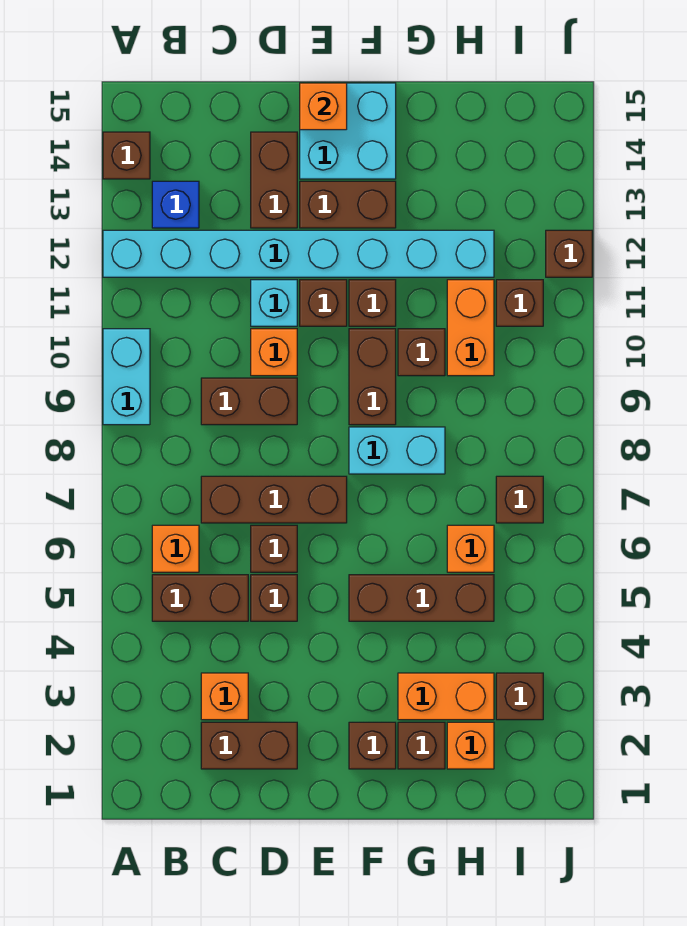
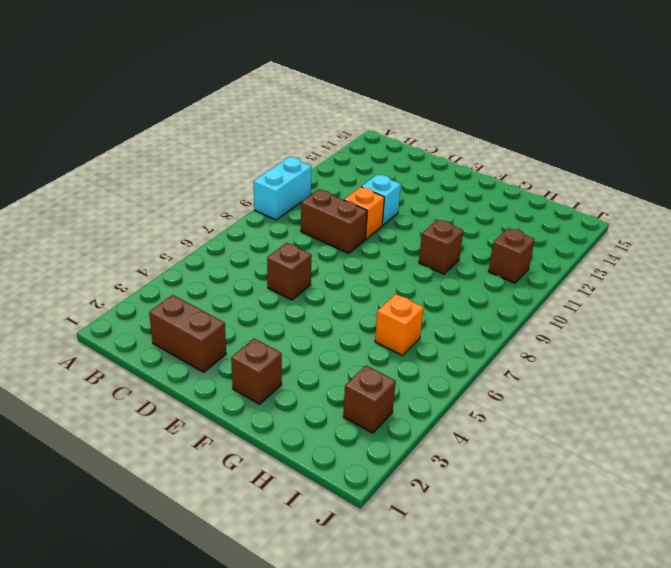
none -> cyan 1x8 brick [103,230,494,277]
none -> brown 1x1 brick [103,132,150,179]
none -> brown 1x2 brick [152,575,248,621]
none -> orange 1x1 brick [152,525,199,572]

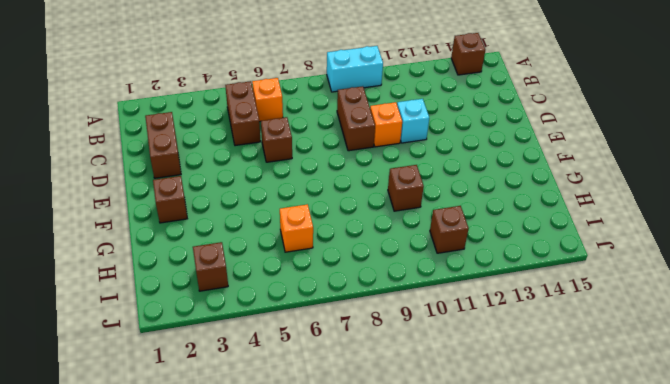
none -> cyan 1x8 brick [103,230,494,277]
none -> blue 1x1 brick [152,181,199,228]
none -> orange 1x1 brick [201,673,248,720]
none -> brown 1x3 brick [201,476,347,523]

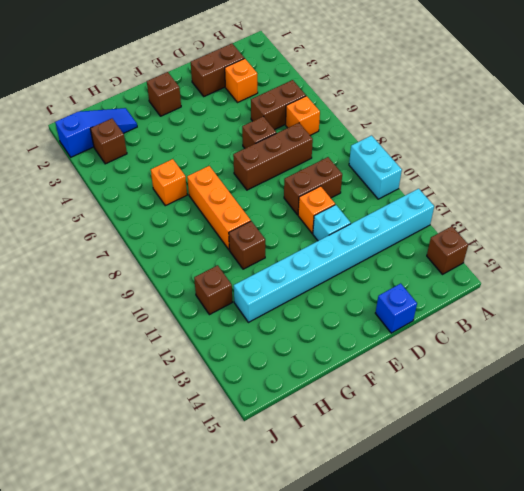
blue 1x1 brick [375,283,417,333] -> blue 1x1 brick moved to [152,181,199,228]
orange 1x3 brick [187,166,251,250] -> cyan 1x2 brick [349,427,445,474]
blue 1x3 slope [55,108,137,157] -> orange 1x1 brick [447,722,494,769]
none -> brown 1x1 brick [251,575,297,621]
none -> brown 1x2 brick [251,132,297,228]
none -> brown 1x1 brick [300,280,347,326]
none -> brown 1x2 brick [300,181,396,228]

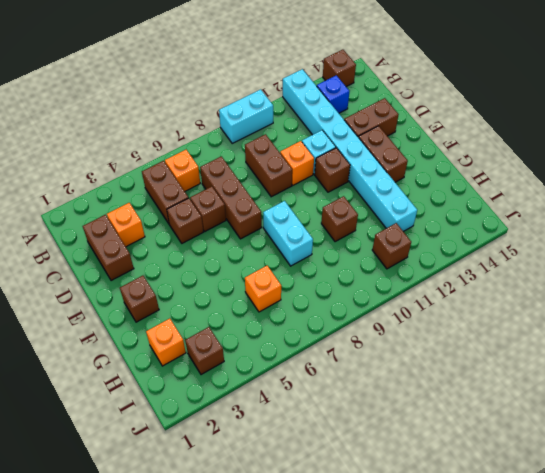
none -> cyan 2x2 brick [300,83,396,179]
none -> brown 1x3 brick [349,575,494,621]
none -> brown 1x2 brick [349,329,396,425]
none -> brown 1x1 brick [349,280,396,326]

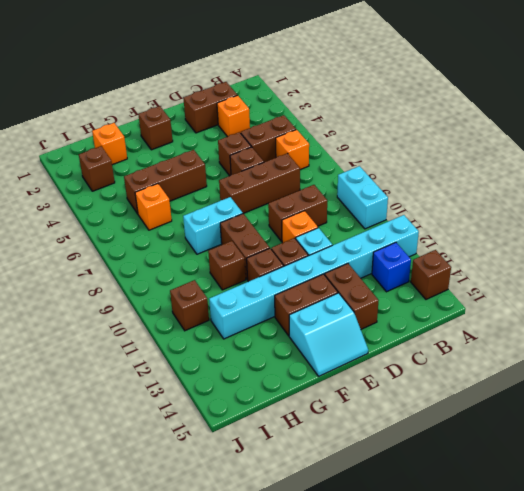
cyan 2x2 slope [289,293,368,376] -> cyan 2x2 brick [300,83,396,179]
none -> brown 1x1 brick [398,722,445,769]
none -> orange 1x2 brick [398,673,494,720]
none -> orange 1x2 brick [447,280,494,376]
none -> brown 1x1 brick [496,476,543,523]

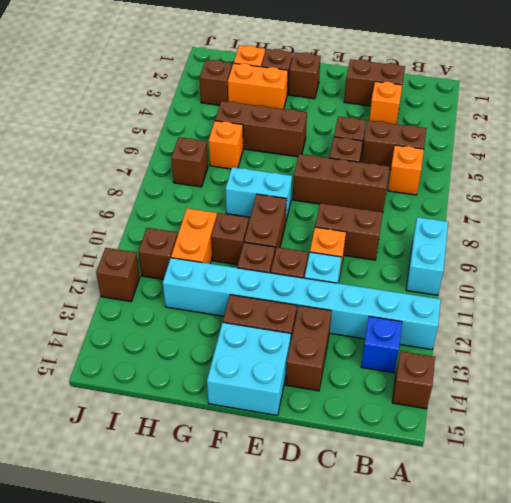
none -> orange 1x1 brick [300,83,347,130]

